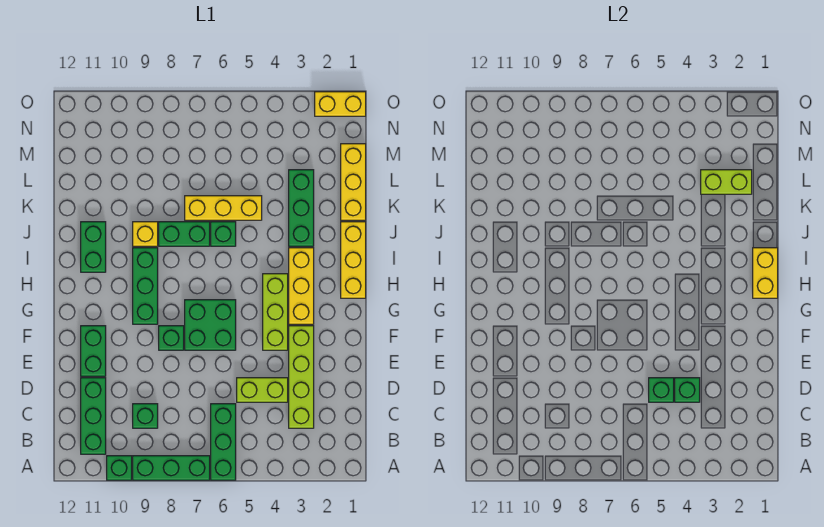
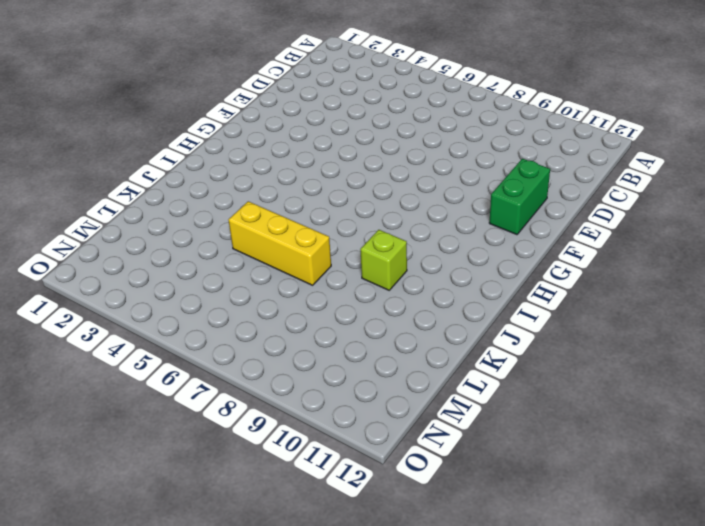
lime 1x1 brick [360,230,407,290] -> yellow 1x1 brick [133,222,158,246]
none -> green 1x3 brick [211,404,236,480]
none -> green 1x3 brick [133,456,210,480]
none -> green 1x1 brick [107,456,132,480]

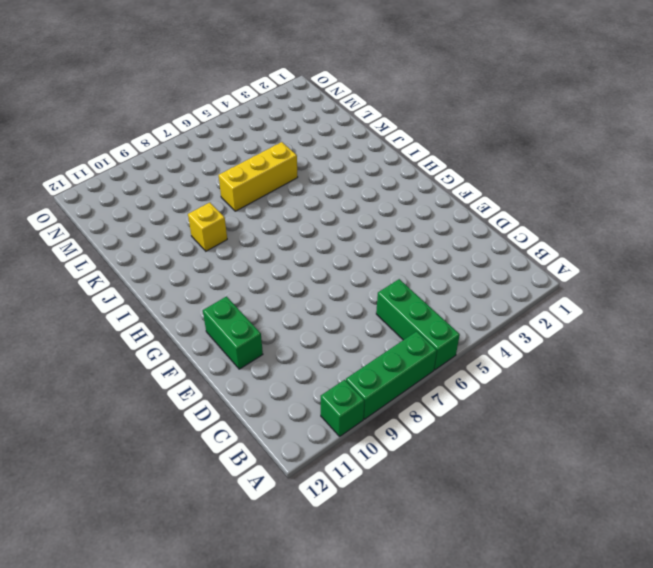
none -> green 1x3 brick [81,378,106,454]
none -> lime 1x4 brick [289,326,314,428]
none -> green 1x1 brick [133,404,158,428]

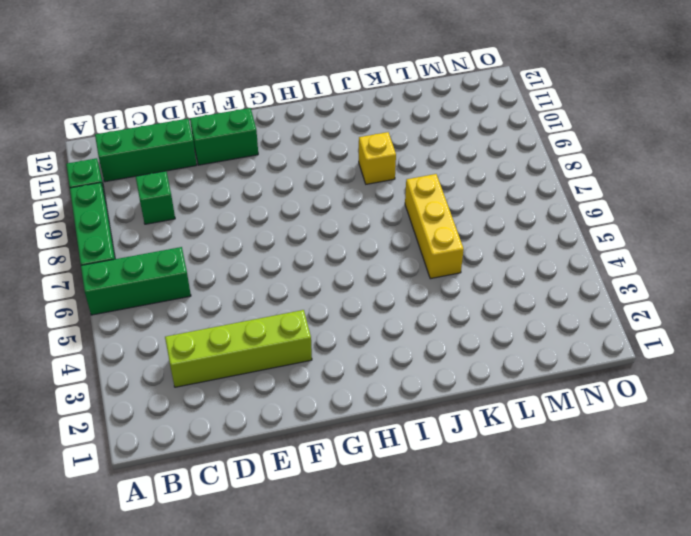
none -> lime 1x2 brick [237,378,288,402]
none -> lime 1x3 brick [263,274,288,350]
none -> green 2x2 brick [185,300,236,350]

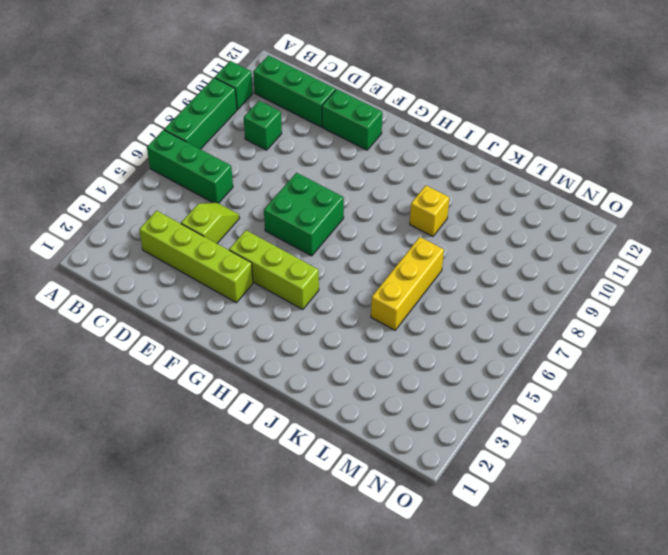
lime 1x2 slope [181,203,240,243] -> lime 1x2 brick [237,378,288,402]
none -> green 1x1 brick [159,326,184,350]
none -> yellow 1x3 brick [289,248,314,324]
none -> green 1x3 brick [133,248,158,324]

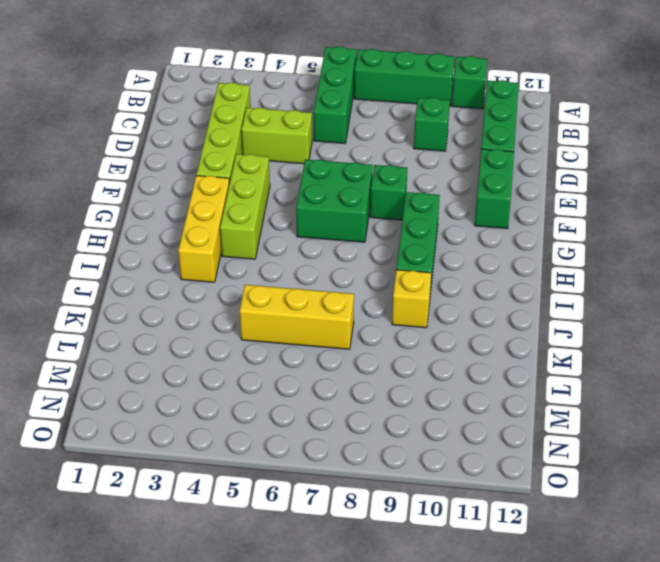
none -> yellow 1x3 brick [341,222,366,298]
none -> green 1x2 brick [81,222,106,272]
none -> green 1x3 brick [289,170,314,246]

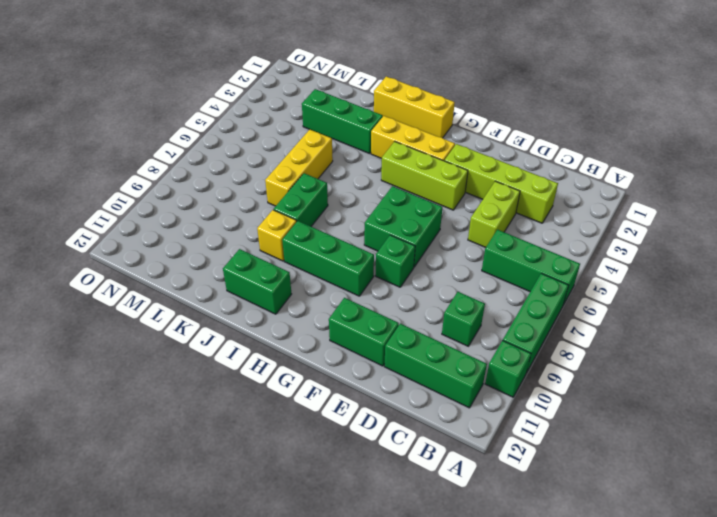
none -> green 1x1 brick [211,222,236,246]
none -> yellow 1x3 brick [341,144,366,220]
none -> yellow 1x2 brick [315,92,366,116]

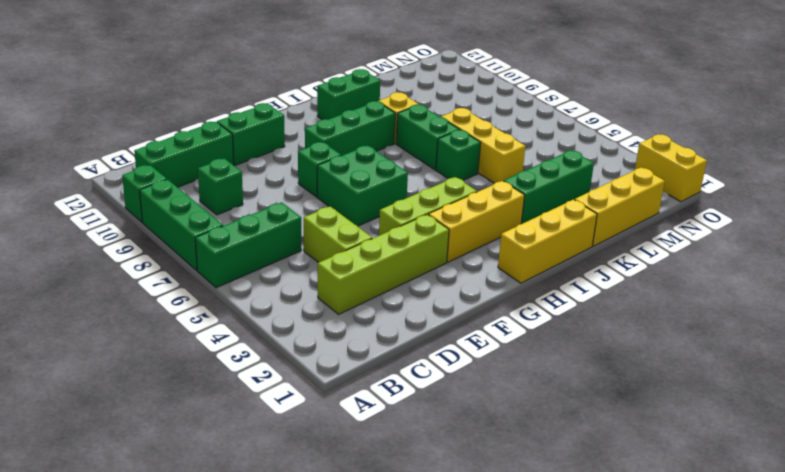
none -> green 1x1 brick [675,378,700,402]
none -> green 1x1 brick [649,378,674,402]
none -> yellow 1x2 brick [753,248,778,298]

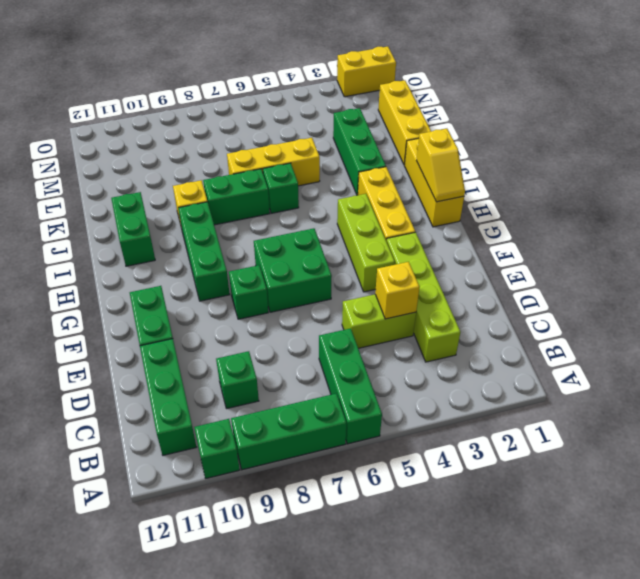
yellow 1x1 brick [375,262,420,319] -> green 1x1 brick [675,378,700,402]
yellow 1x2 slope [416,129,465,202] -> yellow 1x2 brick [753,248,778,298]
none -> green 1x1 brick [649,378,674,402]
none -> lime 1x2 brick [701,170,752,194]

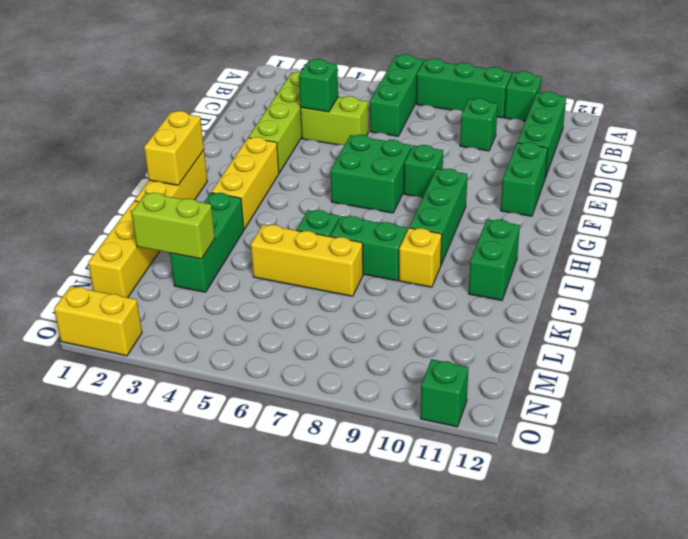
green 1x1 brick [421,359,469,427] -> green 1x1 brick moved to [649,378,674,402]
none -> lime 1x3 brick [263,274,288,350]

